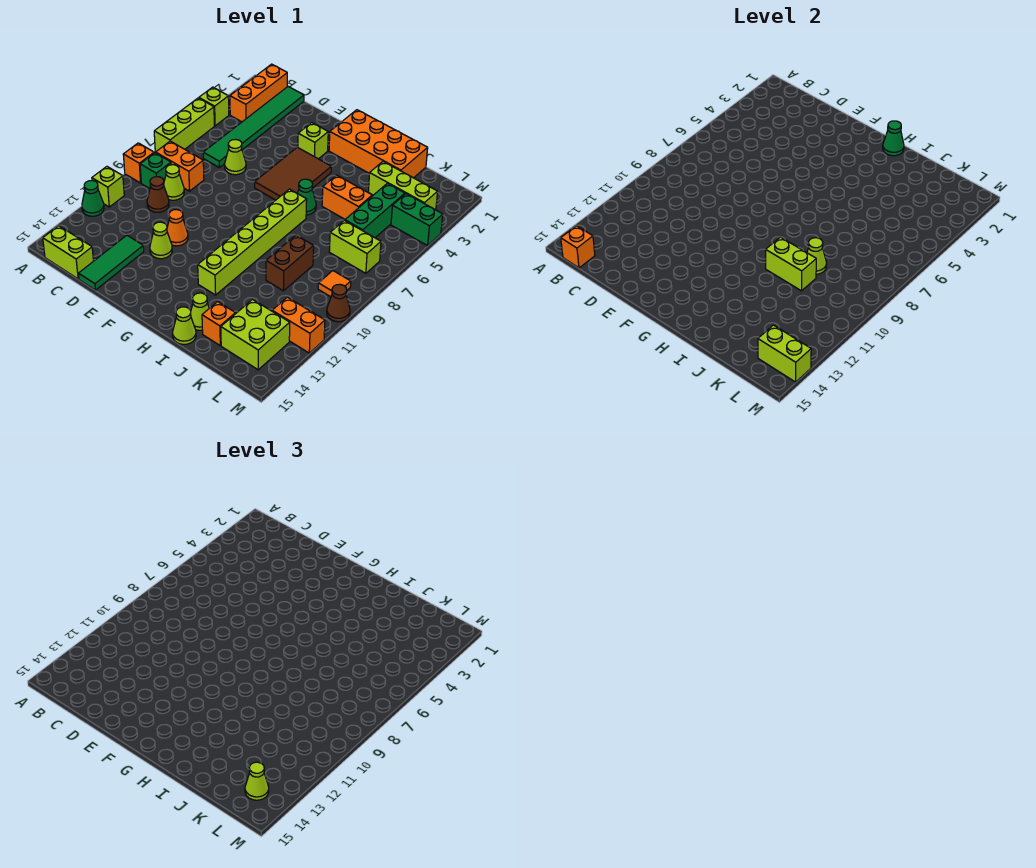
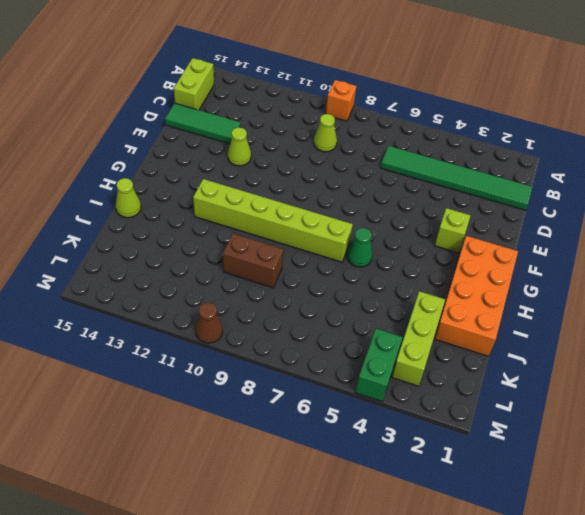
none -> lime 1x1 brick [199,87,229,126]
none -> lime 1x3 brick [154,98,214,151]
none -> lime 1x1 brick [92,167,124,207]
none -> green 1x1 cone [82,181,104,216]

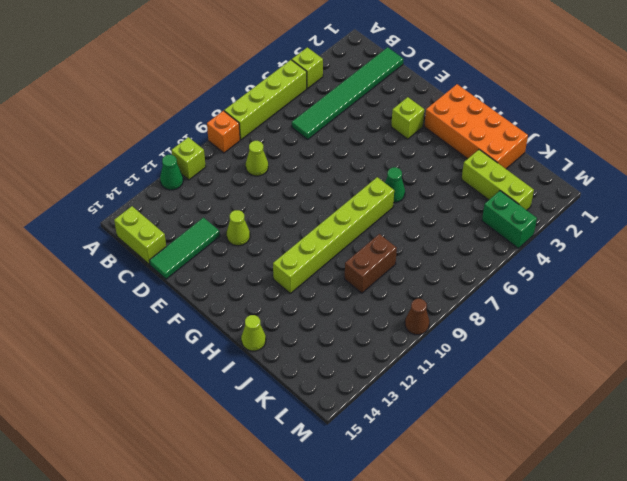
lime 1x4 brick [224,60,307,140] -> lime 1x3 brick [154,98,214,151]
none -> orange 1x3 brick [230,64,287,122]
none -> orange 1x2 brick [156,141,204,191]
none -> green 1x1 brick [140,153,171,189]
none -> brown 1x1 cone [147,177,169,212]

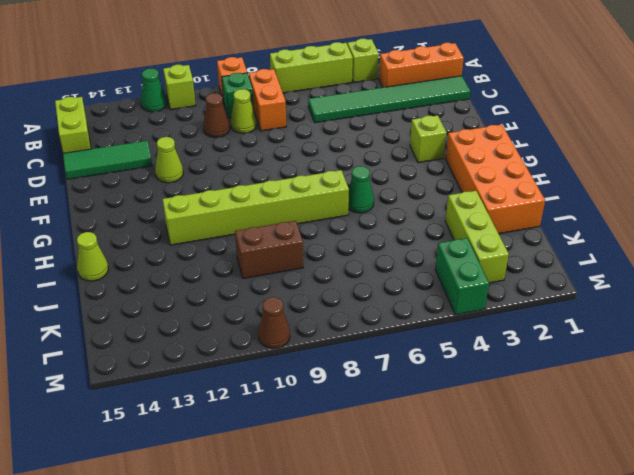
none -> lime 1x1 cone [225,140,246,175]
none -> orange 1x1 cone [167,210,188,246]
none -> brown 2x3 tile [255,147,331,200]
none -> orange 1x2 brick [322,175,372,219]

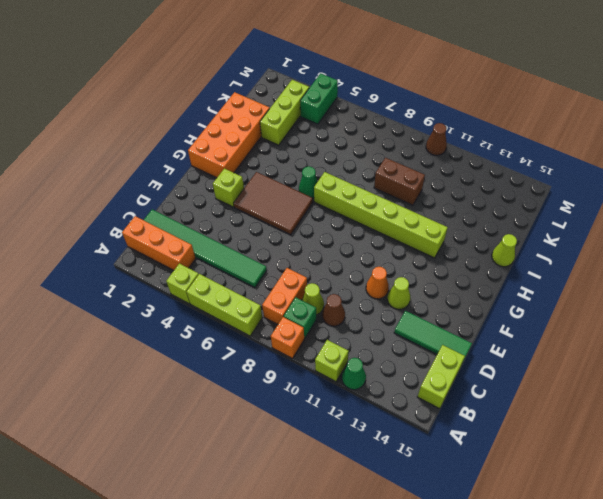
none -> lime 1x1 cone [225,140,246,175]
none -> orange 1x2 brick [322,175,372,219]
none -> lime 1x1 cone [191,293,209,330]
none -> orange 1x1 brick [202,302,235,345]

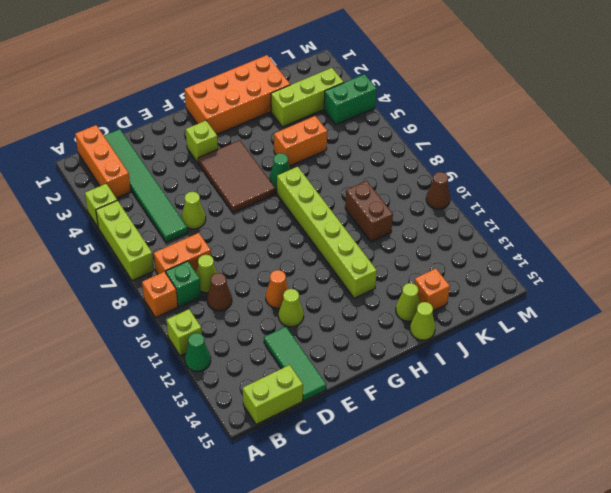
none -> green 1x3 brick [345,183,405,238]
none -> lime 1x2 brick [329,220,381,273]
none -> lime 2x2 brick [221,300,290,370]
none -> orange 1x1 tile [318,271,351,297]

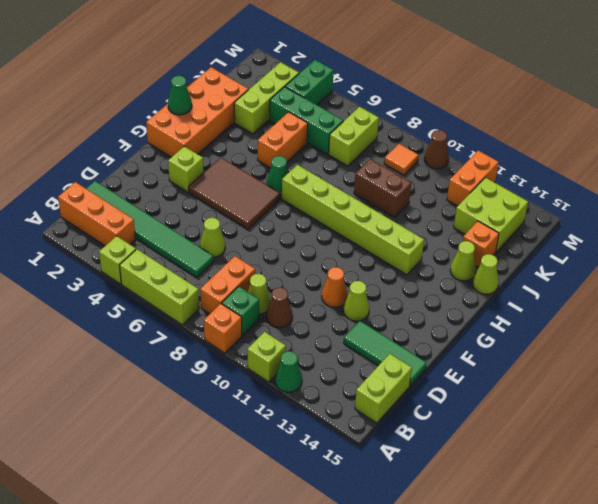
none -> orange 1x1 brick [561,226,595,268]
none -> lime 1x2 brick [766,237,816,291]
none -> lime 1x1 cone [807,238,827,274]
none -> lime 1x2 brick [758,325,811,382]

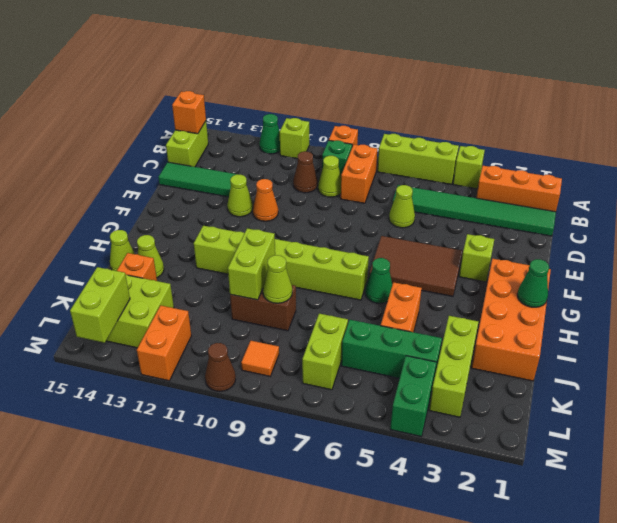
none -> lime 1x1 cone [245,762,269,800]

